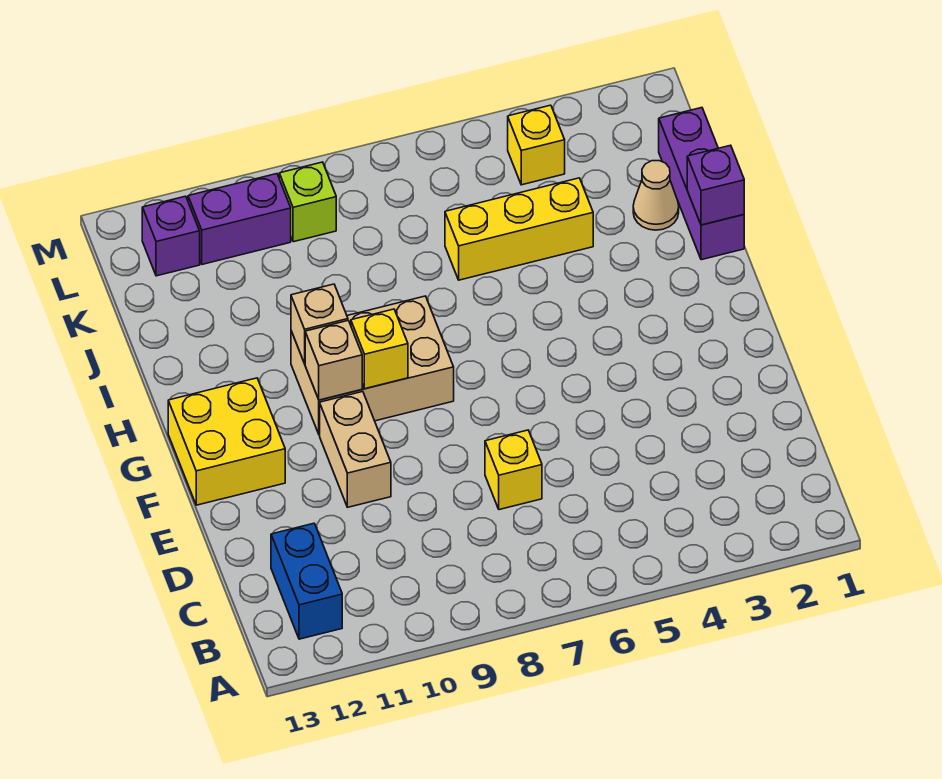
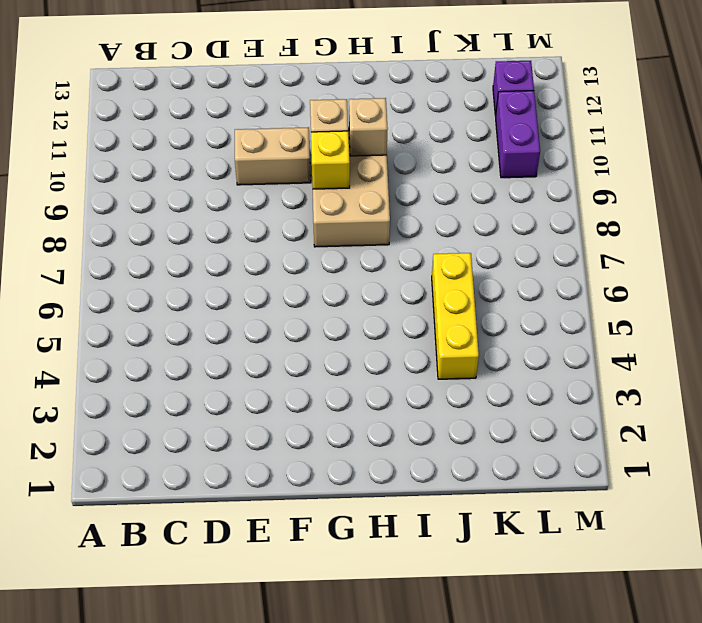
none -> blue 1x2 brick [271,523,342,639]
none -> yellow 1x1 brick [485,430,542,510]
none -> yellow 2x2 brick [168,378,285,505]

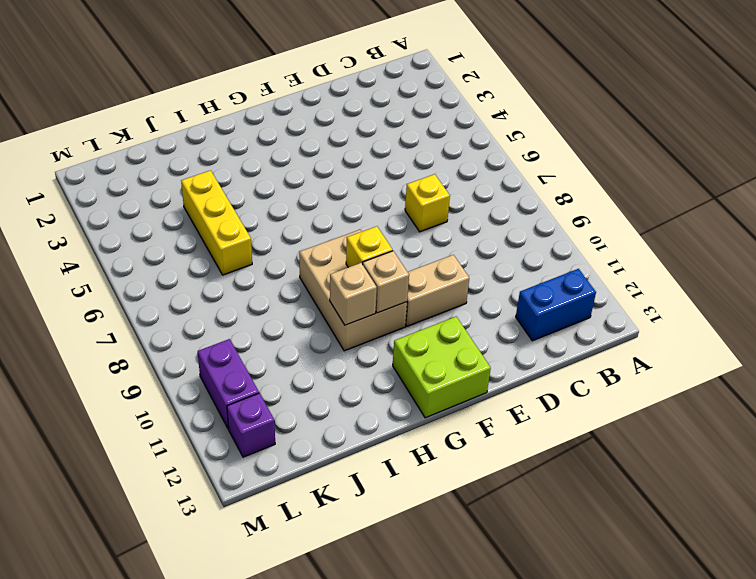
lime 2x2 brick [393,317,491,418] -> yellow 2x2 brick [168,378,285,505]
none -> purple 1x3 brick [659,108,744,260]
none -> tan 1x1 cone [633,161,679,230]
none -> yellow 1x1 brick [508,105,565,185]

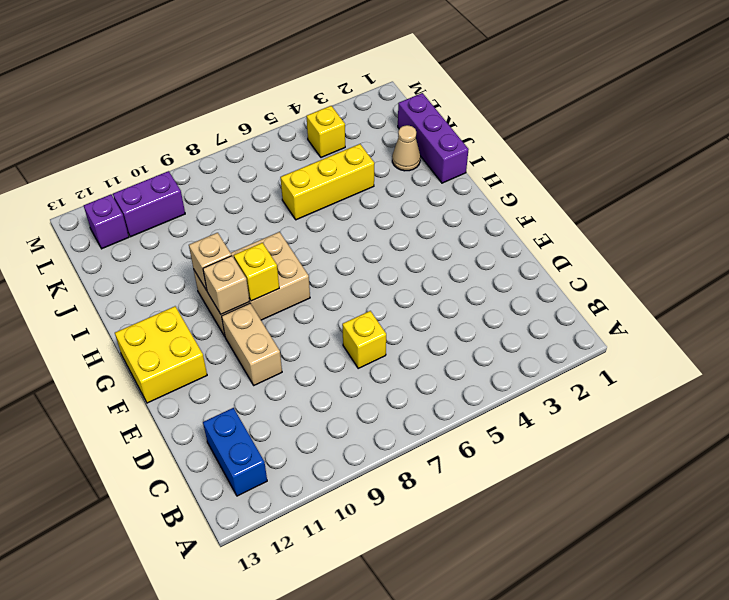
none -> lime 1x1 brick [279,162,336,242]
none -> purple 1x1 brick [687,145,744,225]

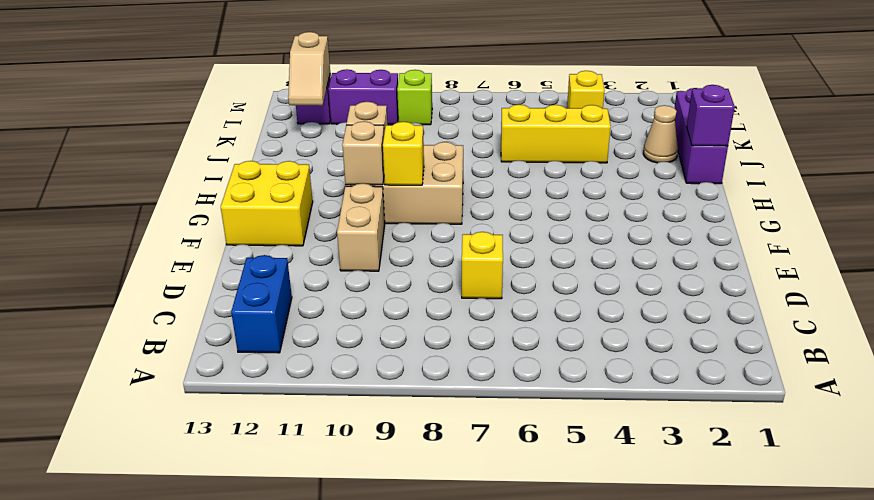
tan 1x2 slope [288,32,330,106] -> none

